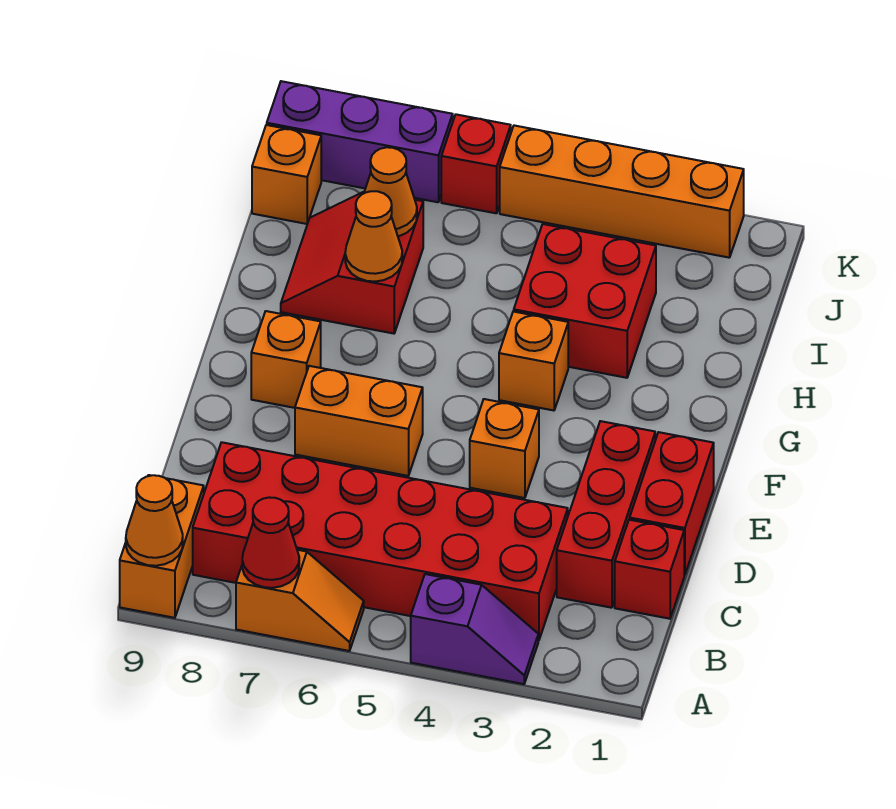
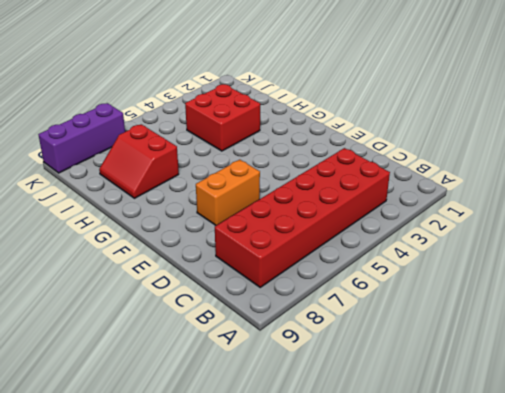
none -> purple 1x2 slope [411,574,538,684]
none -> orange 1x2 slope [236,550,364,651]
none -> orange 1x2 brick [120,475,204,618]

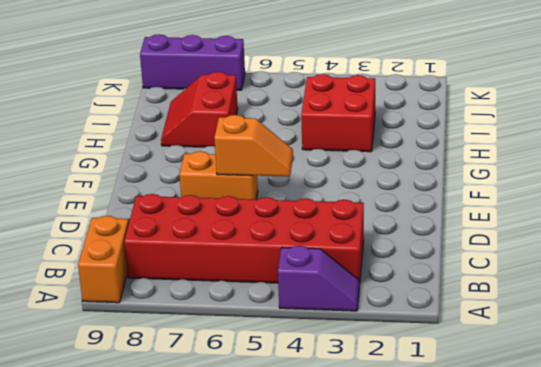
orange 1x2 slope [214,115,293,177] -> orange 1x2 slope moved to [236,550,364,651]
none -> red 1x1 brick [615,520,684,619]
none -> red 1x3 brick [557,421,655,608]
none -> red 1x2 brick [630,432,714,575]

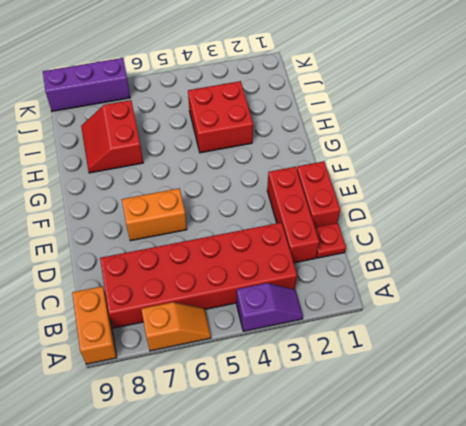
red 1x1 plate [315,223,346,258] -> red 1x1 brick [615,520,684,619]
none -> orange 1x1 brick [470,399,539,498]
none -> orange 1x1 brick [251,311,321,408]
none -> orange 1x1 brick [499,311,568,410]

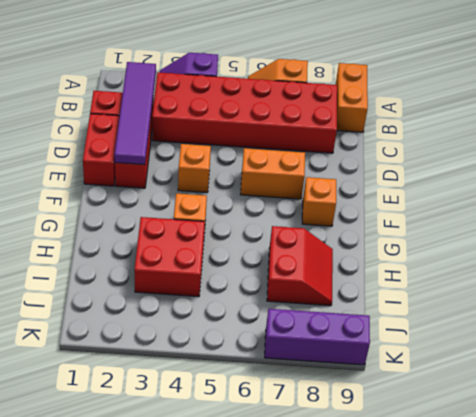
purple 1x4 tile [114,62,156,165] -> none
none -> orange 1x1 brick [252,125,321,224]
none -> orange 1x4 brick [500,125,744,258]
none -> red 1x1 brick [441,114,511,213]

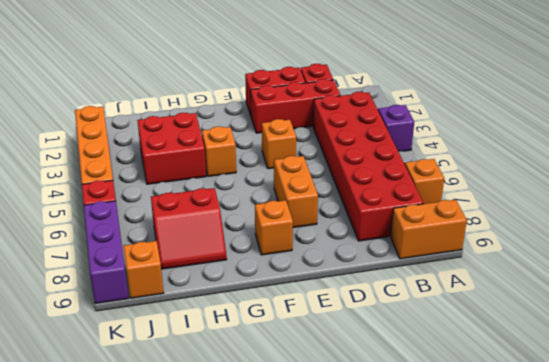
none -> red 1x1 cone [242,497,299,588]
none -> orange 1x1 cone [126,475,183,566]
none -> orange 1x1 cone [345,191,402,282]

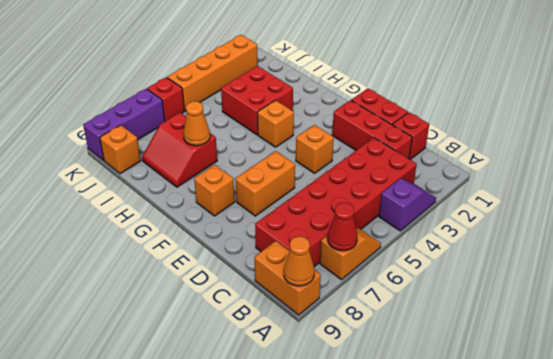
none -> orange 1x1 cone [364,147,417,236]

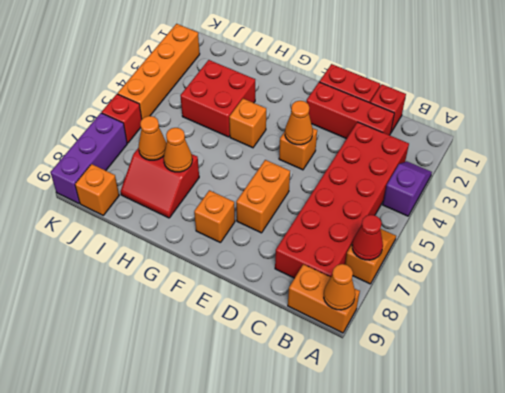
orange 1x1 cone [285,101,313,145] -> none

